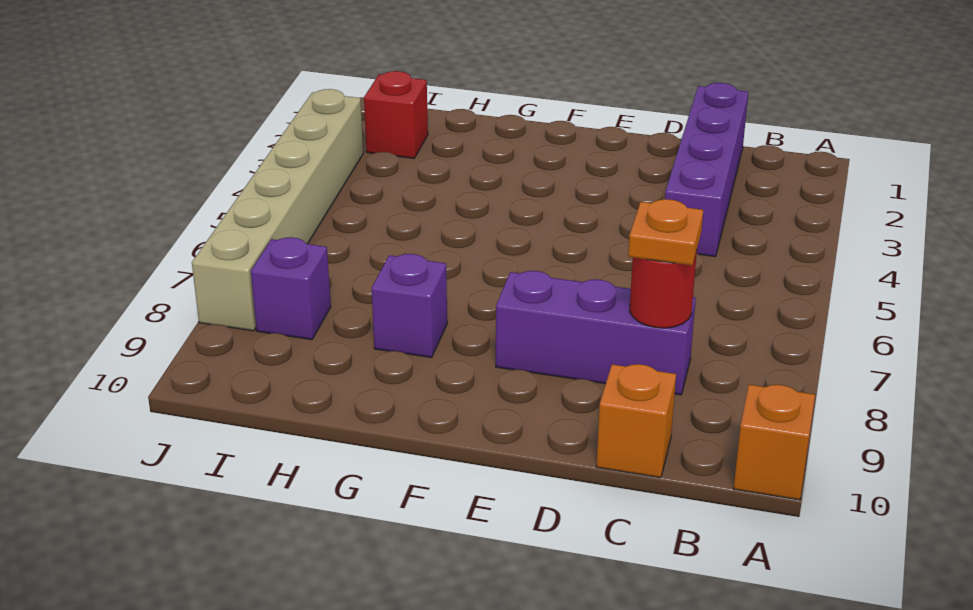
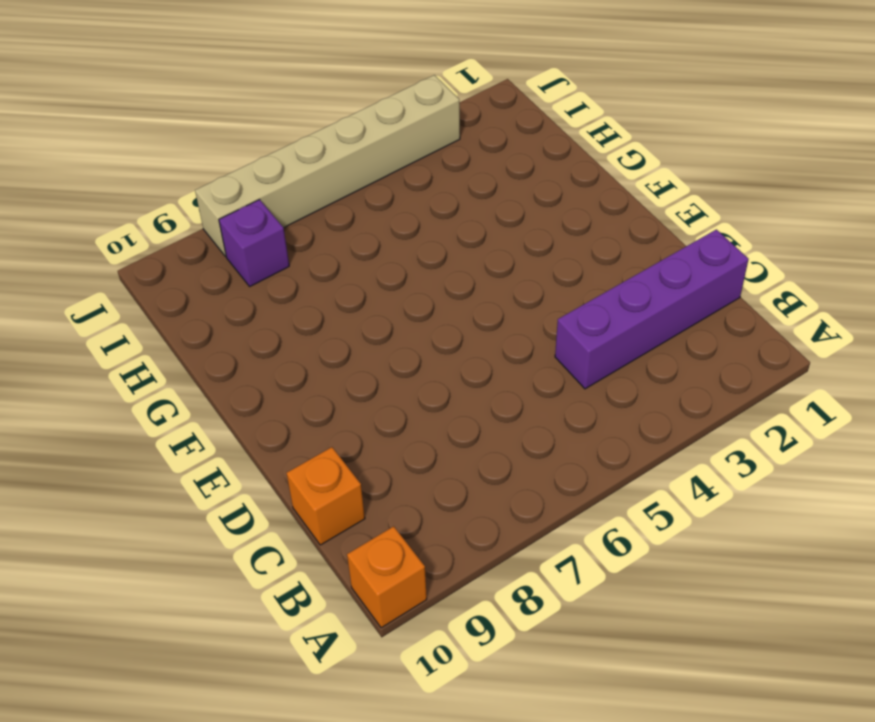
none -> purple 1x3 brick [496,271,696,395]
none -> purple 1x1 brick [372,254,447,358]

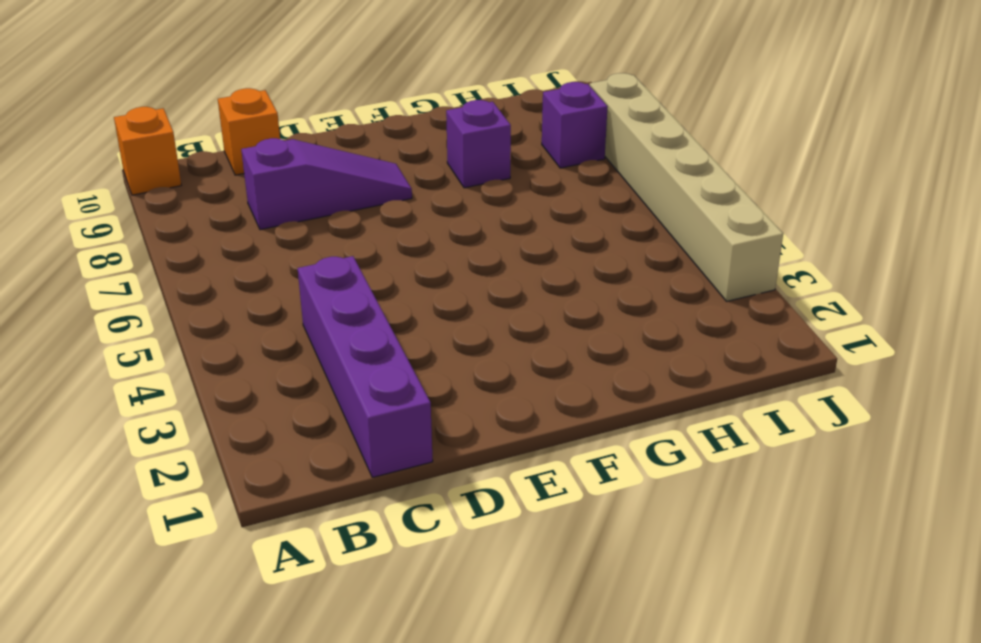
purple 1x3 slope [241,138,412,230] -> purple 1x3 brick [496,271,696,395]
none -> red 1x1 brick [364,71,428,158]
none -> red 1x1 round brick [630,251,697,328]

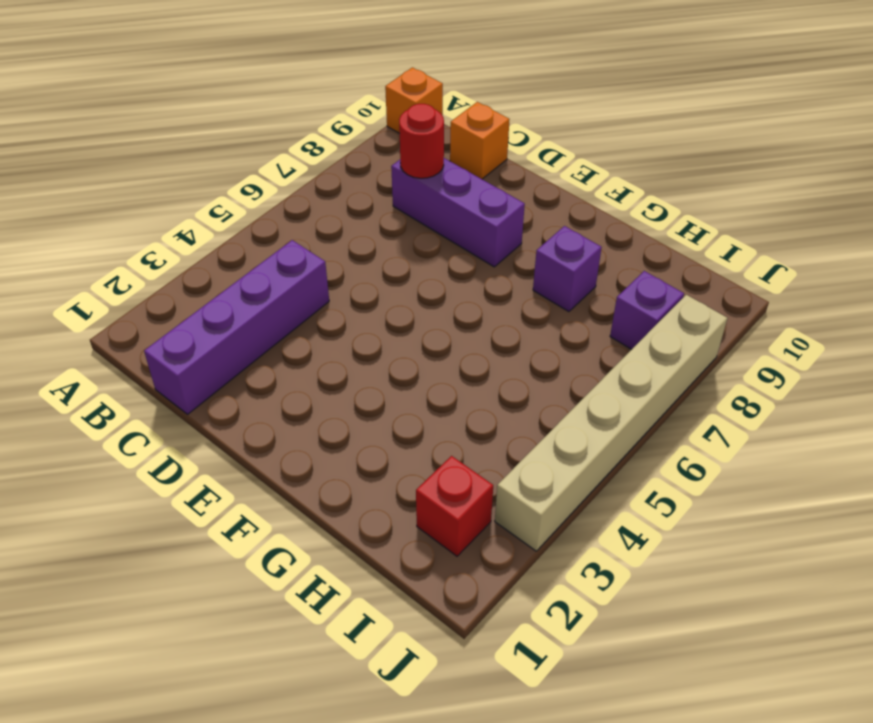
none -> orange 1x1 plate [628,199,703,265]

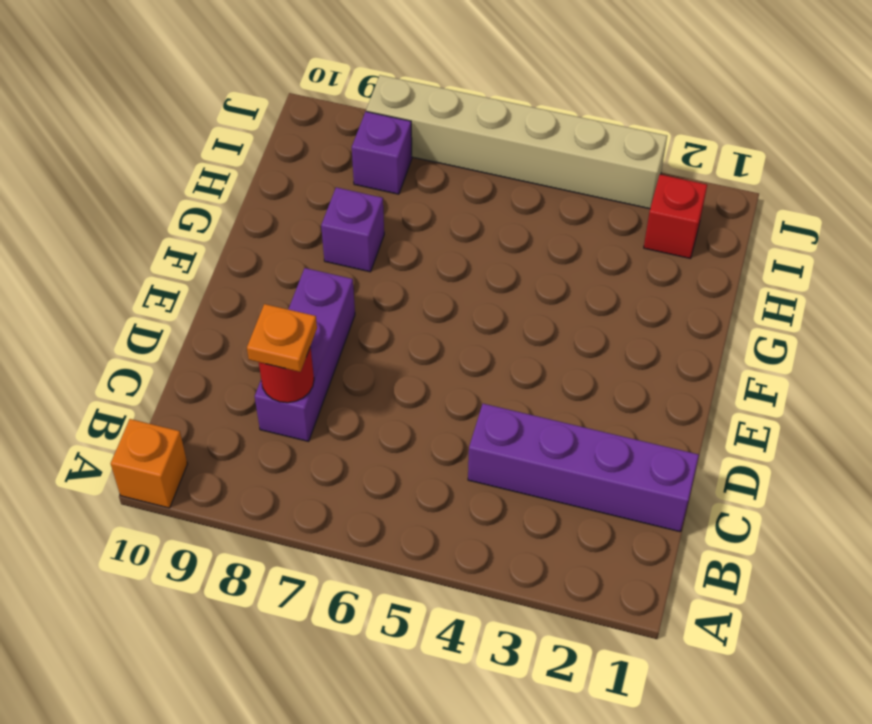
none -> orange 1x1 brick [596,364,676,478]

